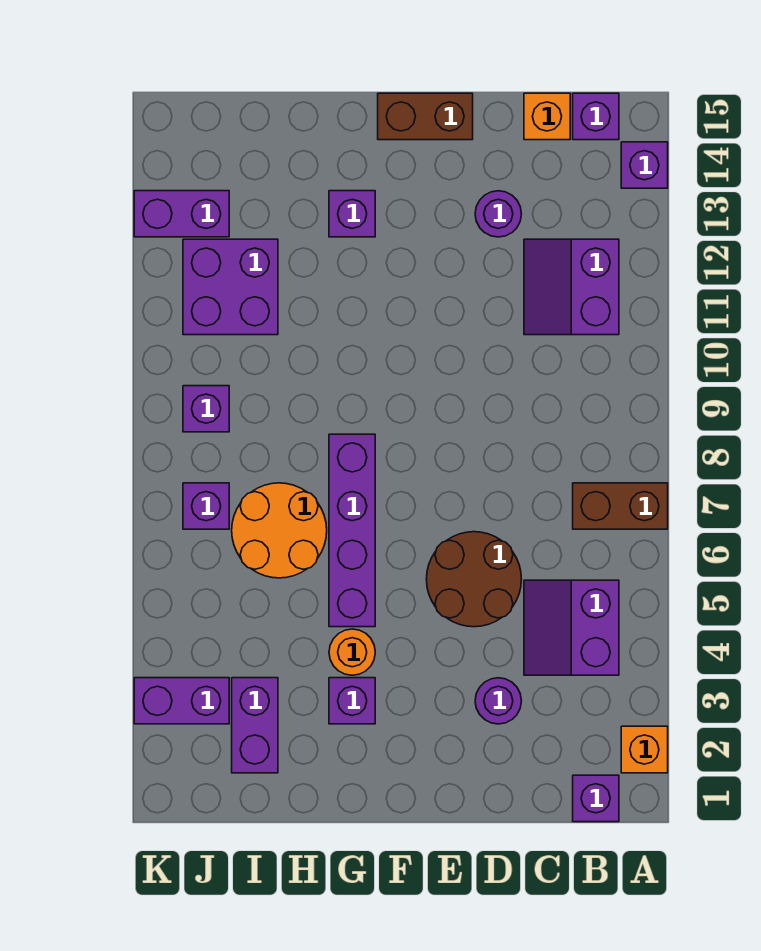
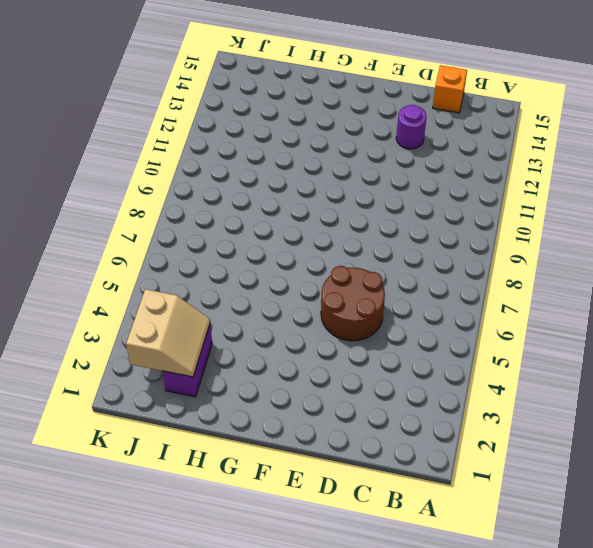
tan 2x2 slope [126,289,210,377] -> none
none -> orange 1x1 brick [621,726,668,773]
none -> brown 1x2 brick [573,483,668,529]
none -> purple 1x1 brick [621,142,668,188]

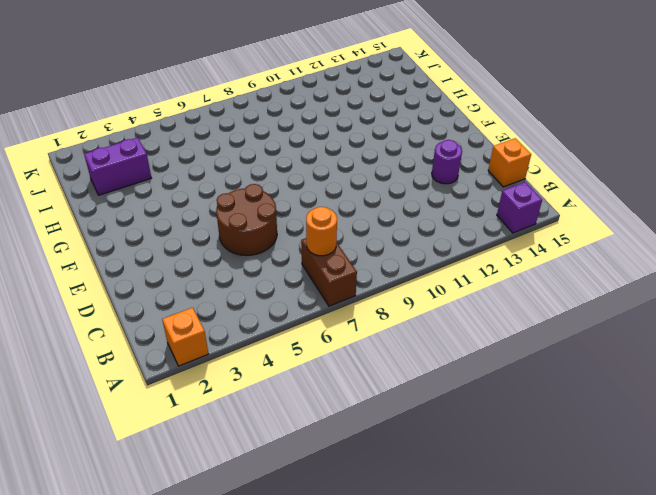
orange 1x1 round brick [306,207,337,256] -> orange 1x1 round brick moved to [329,629,375,675]
none -> purple 1x1 brick [573,775,619,822]
none -> purple 2x2 slope [524,580,619,675]
none -> purple 2x2 slope [524,239,619,335]

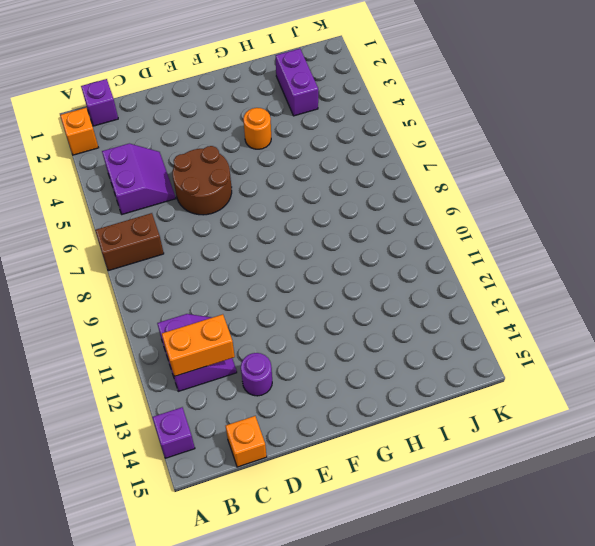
orange 1x2 brick [162,314,235,376] -> none
none -> purple 1x1 brick [573,93,619,140]
none -> purple 1x1 round brick [475,678,521,724]
none -> brown 1x2 brick [378,93,473,140]

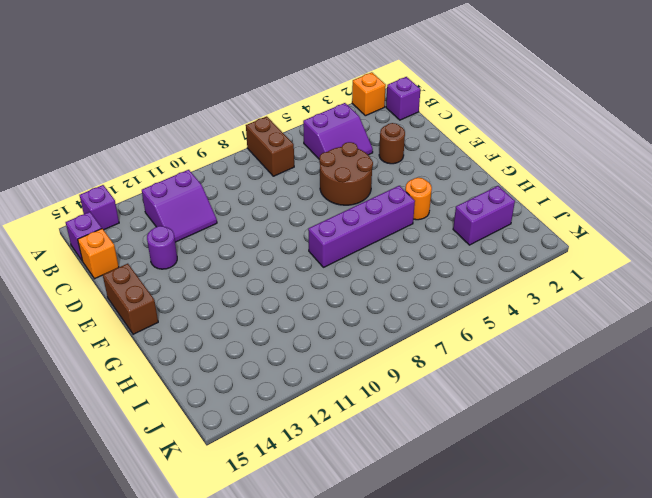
brown 1x1 round brick [379,123,405,164] -> purple 1x1 round brick [475,678,521,724]
none -> purple 1x1 brick [329,678,375,724]
none -> purple 1x1 brick [329,191,375,237]
none -> orange 2x2 round brick [232,483,327,578]

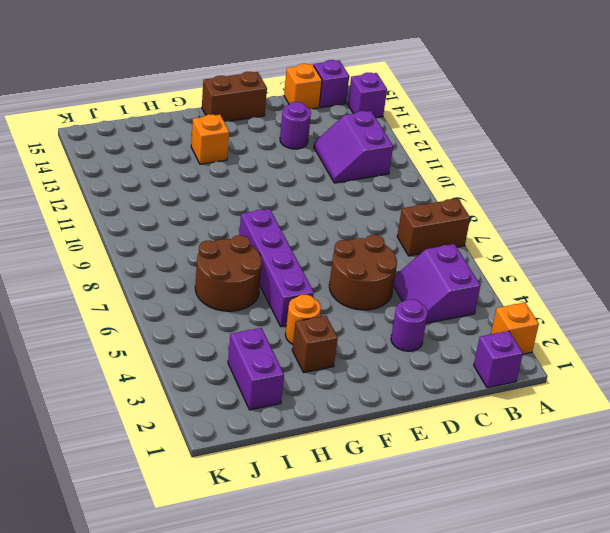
brown 1x1 brick [292,316,338,373] -> purple 1x1 brick [329,678,375,724]
orange 1x1 brick [191,115,229,164] -> purple 1x1 brick [329,191,375,237]
brown 2x2 round brick [195,235,262,311] -> orange 2x2 round brick [232,483,327,578]
none -> purple 2x2 brick [183,239,278,335]
none -> purple 1x2 brick [134,678,229,724]
none -> purple 1x1 brick [183,483,229,529]

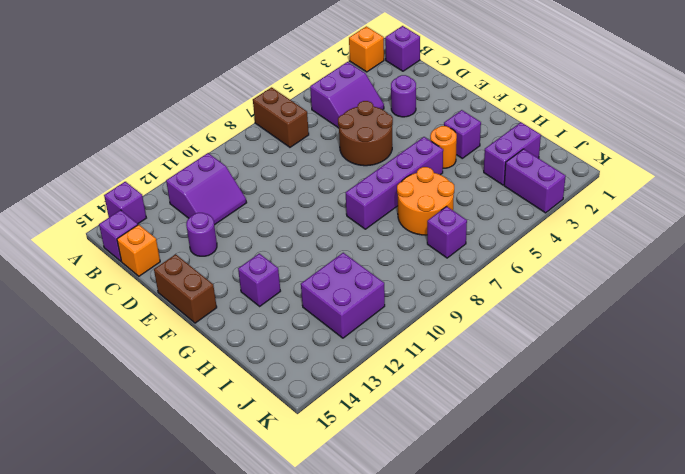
none -> purple 1x1 brick [183,386,229,432]
none -> purple 1x2 brick [134,191,229,237]

